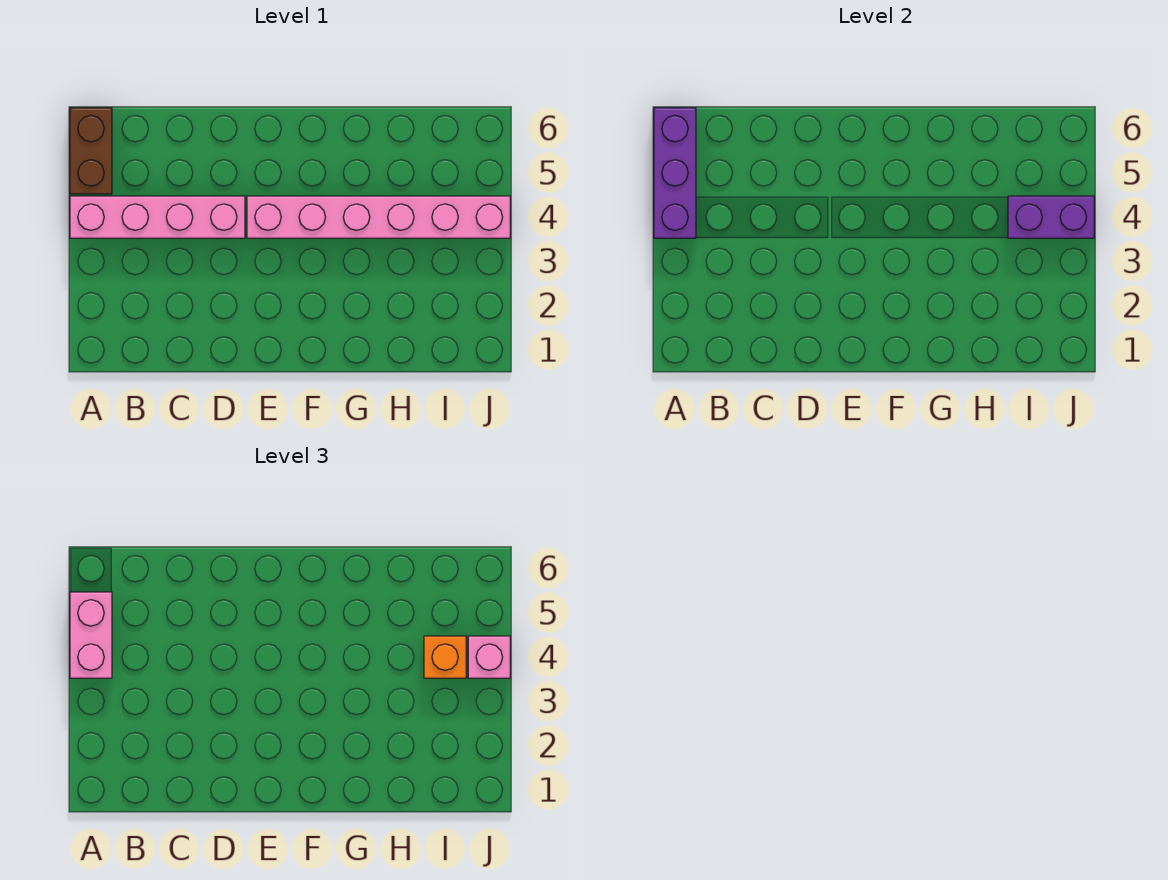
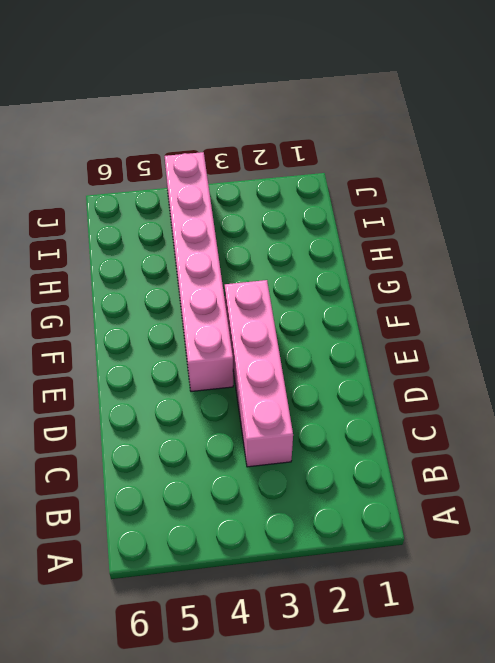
pink 1x4 brick [225,280,293,467] -> pink 1x4 brick moved to [70,196,245,238]
none -> brown 1x2 brick [70,108,112,194]
none -> purple 1x3 brick [654,108,696,238]

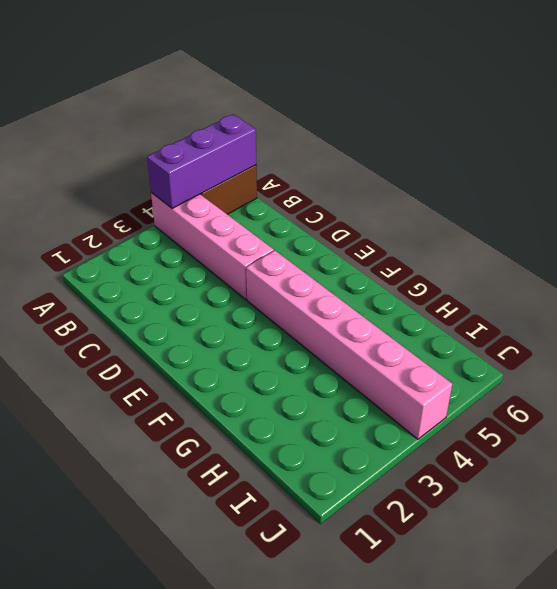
none -> purple 1x2 brick [1008,196,1094,238]
none -> pink 1x2 brick [70,592,112,678]

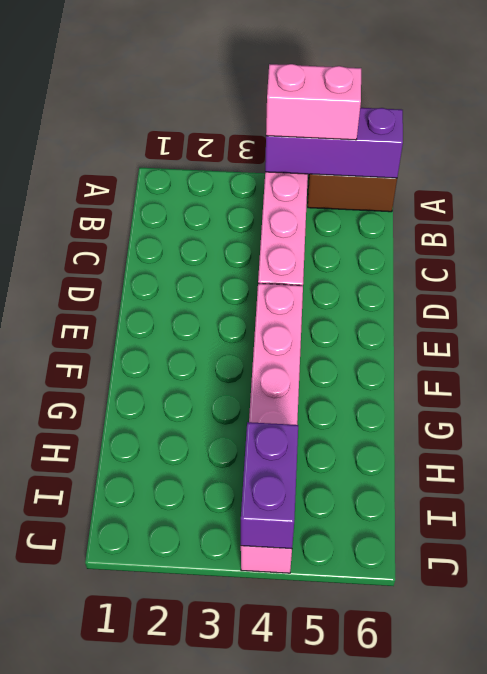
none -> orange 1x1 brick [424,636,466,678]
none -> pink 1x1 brick [468,636,510,678]

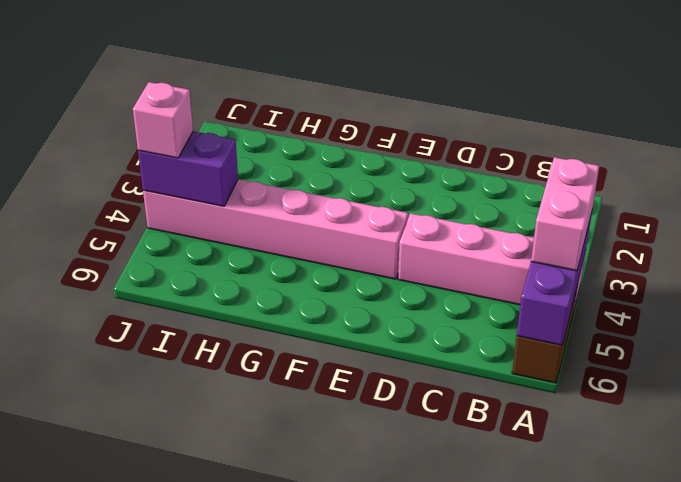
none -> orange 1x1 brick [424,636,466,678]

